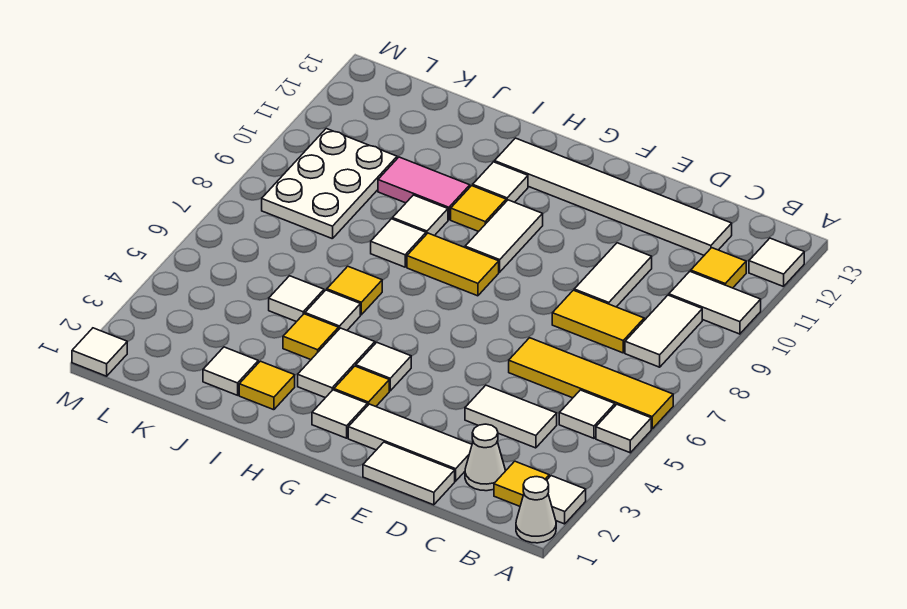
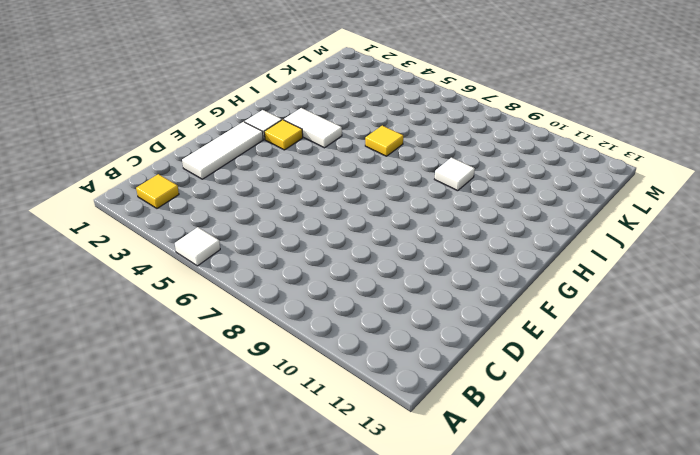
none -> white 1x1 cone [516,477,556,543]
none -> white 1x1 tile [547,476,586,524]
none -> yellow 1x4 tile [509,338,673,429]
none -> white 1x2 tile [669,271,761,334]

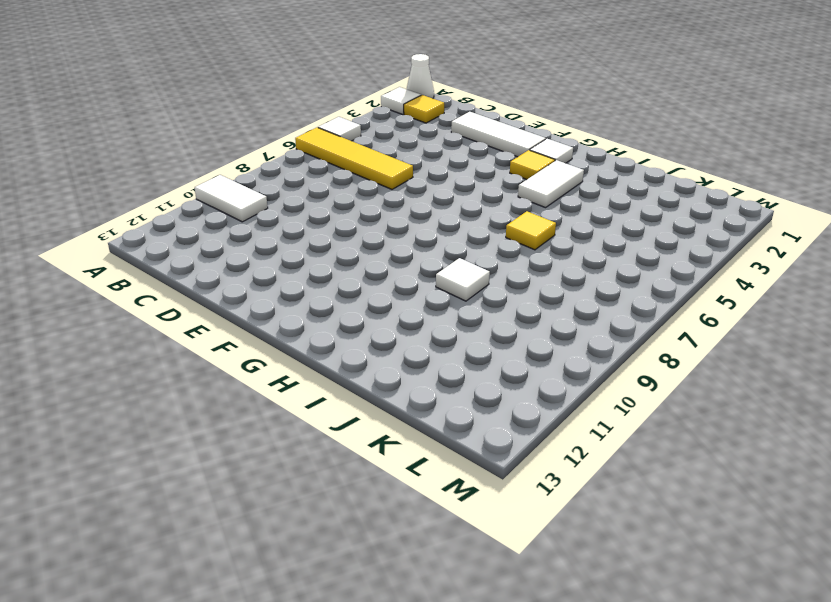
none -> white 1x1 tile [749,238,804,287]
none -> white 1x1 tile [559,390,615,438]
none -> white 1x2 tile [625,295,702,367]
none -> yellow 1x1 tile [691,248,746,288]

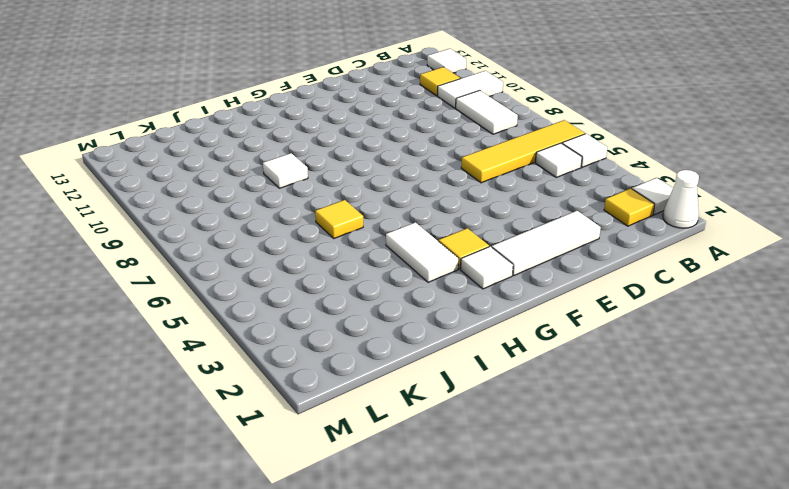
none -> white 1x1 cone [465,424,505,491]
none -> white 1x2 tile [465,385,557,448]
none -> yellow 1x2 tile [552,290,644,353]
none -> white 1x6 tile [494,138,732,255]

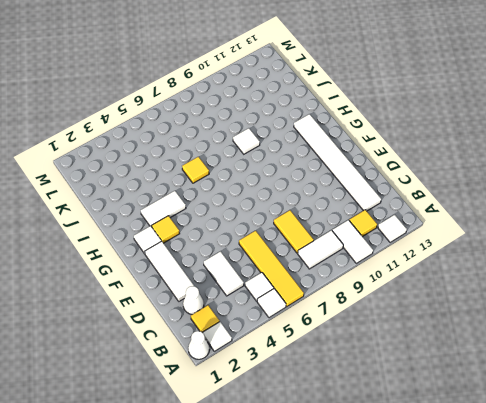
none -> white 1x2 tile [363,442,455,505]
none -> white 1x2 tile [574,243,652,307]
none -> white 1x1 tile [356,342,411,391]
none -> yellow 1x2 tile [407,233,499,296]

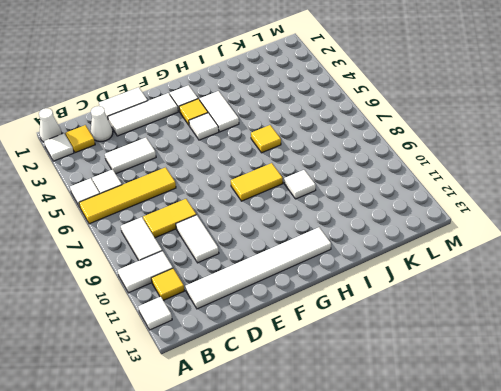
none -> white 1x2 tile [465,200,543,272]
none -> yellow 1x1 tile [451,186,506,232]
none -> white 1x1 tile [473,162,528,202]
none -> yellow 1x1 tile [239,361,295,410]

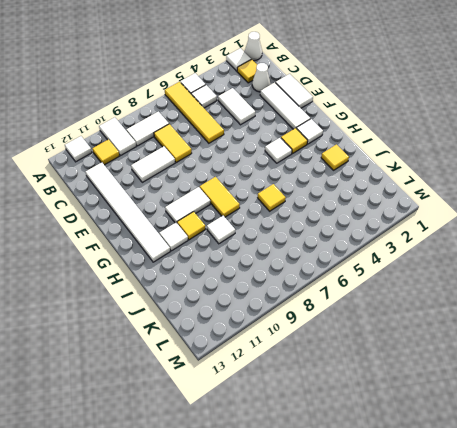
none -> white 1x2 tile [298,328,375,398]
none -> yellow 1x1 tile [283,314,339,360]
none -> white 1x1 tile [305,290,360,330]
none -> white 1x1 tile [371,219,426,267]

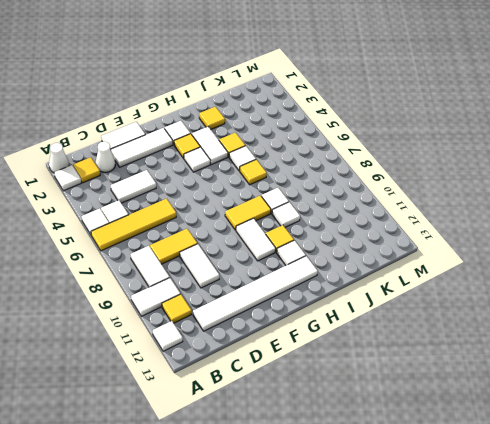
none -> pink 1x2 tile [378,157,470,220]
none -> white 1x1 tile [203,347,258,395]
none -> white 1x1 tile [269,276,324,322]
none -> white 2x3 plate [262,129,397,239]

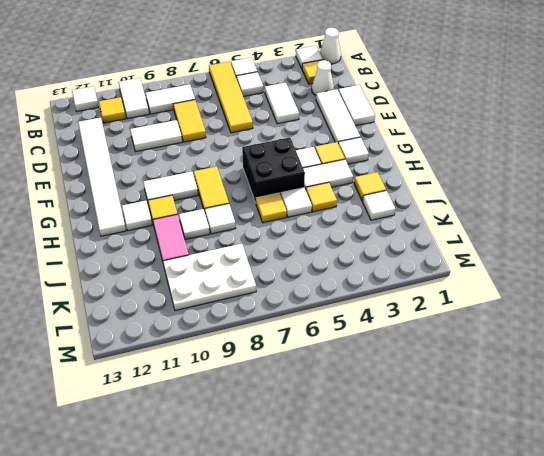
black 2x2 brick [242,138,305,203] -> none
none -> white 1x1 tile [269,276,324,322]
none -> white 1x1 tile [72,328,127,376]

